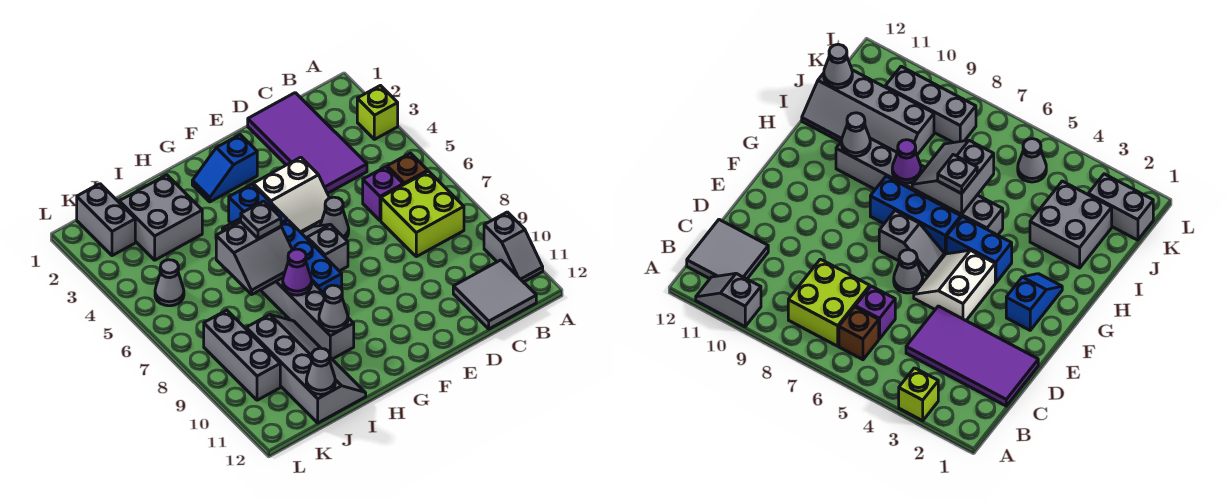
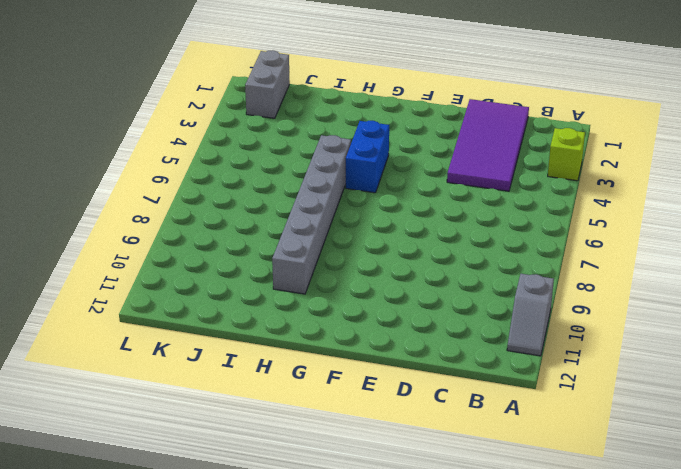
none -> brown 1x1 brick [387,153,428,185]
none -> lime 2x2 brick [381,171,464,257]
none -> grey 2x2 tile [453,260,536,329]

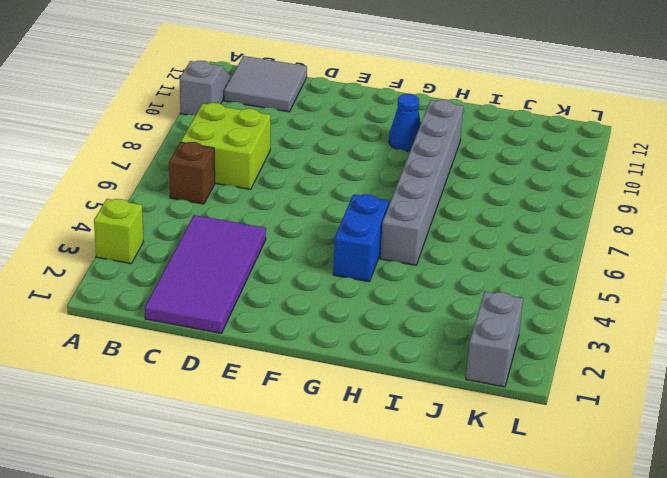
blue 1x1 cone [389,94,421,151] -> none
none -> purple 1x1 brick [363,167,403,220]
none -> white 2x2 slope [253,157,329,233]
none -> grey 1x1 cone [320,197,349,239]

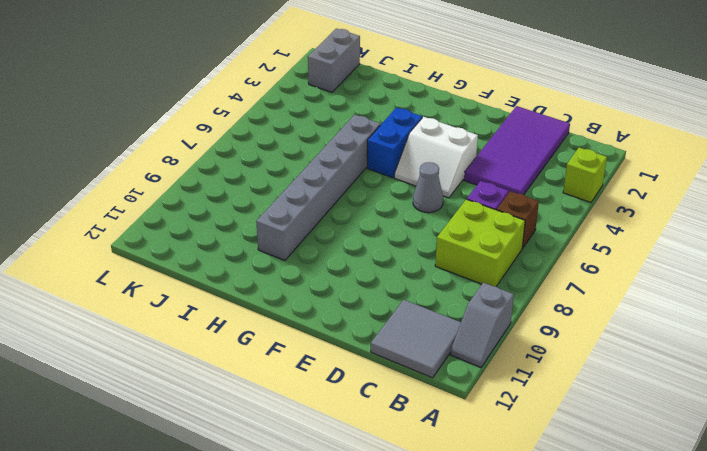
none -> blue 1x2 slope [192,135,257,202]
none -> grey 1x2 slope [302,224,348,271]
none -> blue 1x3 brick [281,220,342,293]

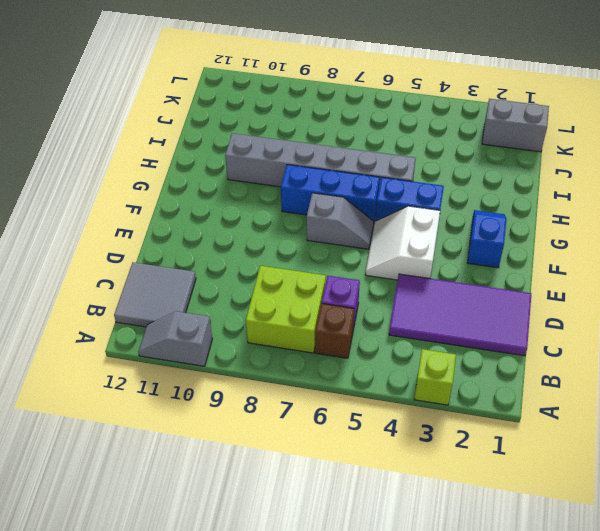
none -> grey 1x1 cone [320,197,349,239]
none -> grey 2x2 brick [119,175,202,260]
none -> grey 2x4 slope [246,314,366,423]

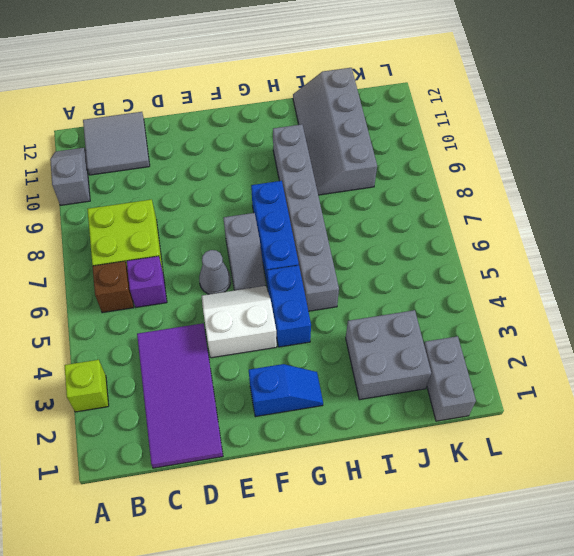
none -> grey 1x1 cone [155,260,184,306]
none -> grey 1x3 brick [204,310,280,400]
none -> grey 2x2 slope [216,222,292,294]

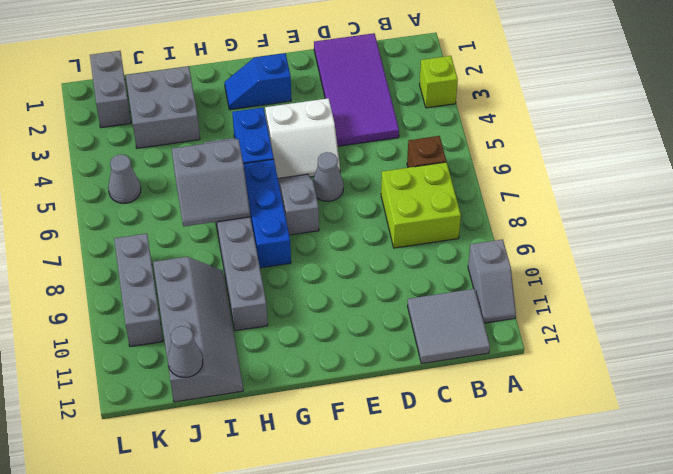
none -> purple 1x1 brick [363,167,403,220]
none -> purple 1x1 cone [283,249,312,295]
none -> grey 1x1 cone [319,285,348,331]

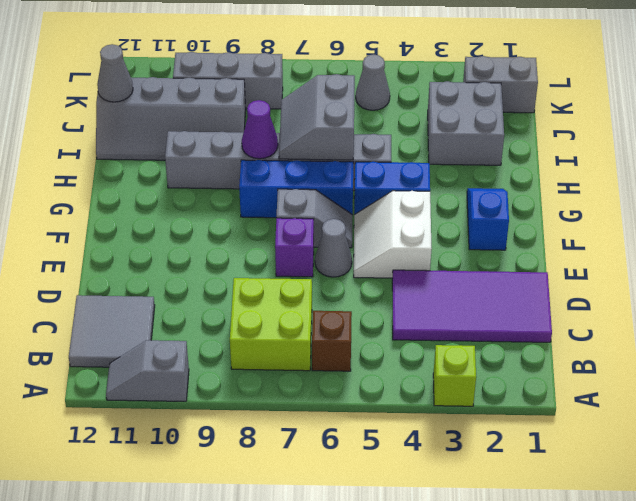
purple 1x1 brick [275,218,314,277] -> purple 1x1 brick moved to [363,167,403,220]
none -> grey 1x1 cone [319,285,348,331]
none -> grey 1x1 plate [241,201,281,238]

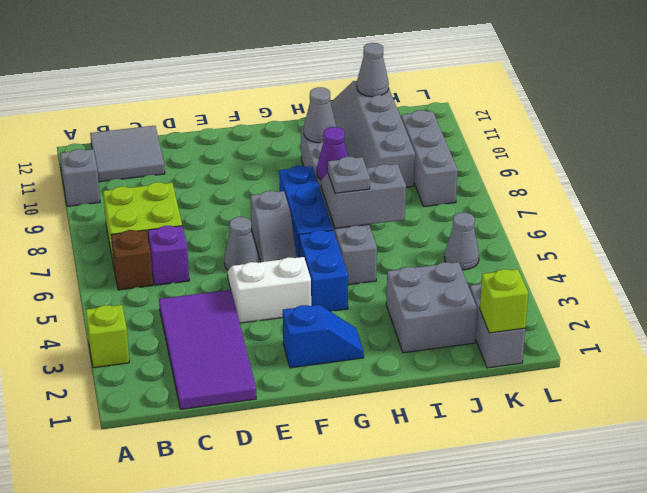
lime 1x1 brick [480,269,528,333] -> none

